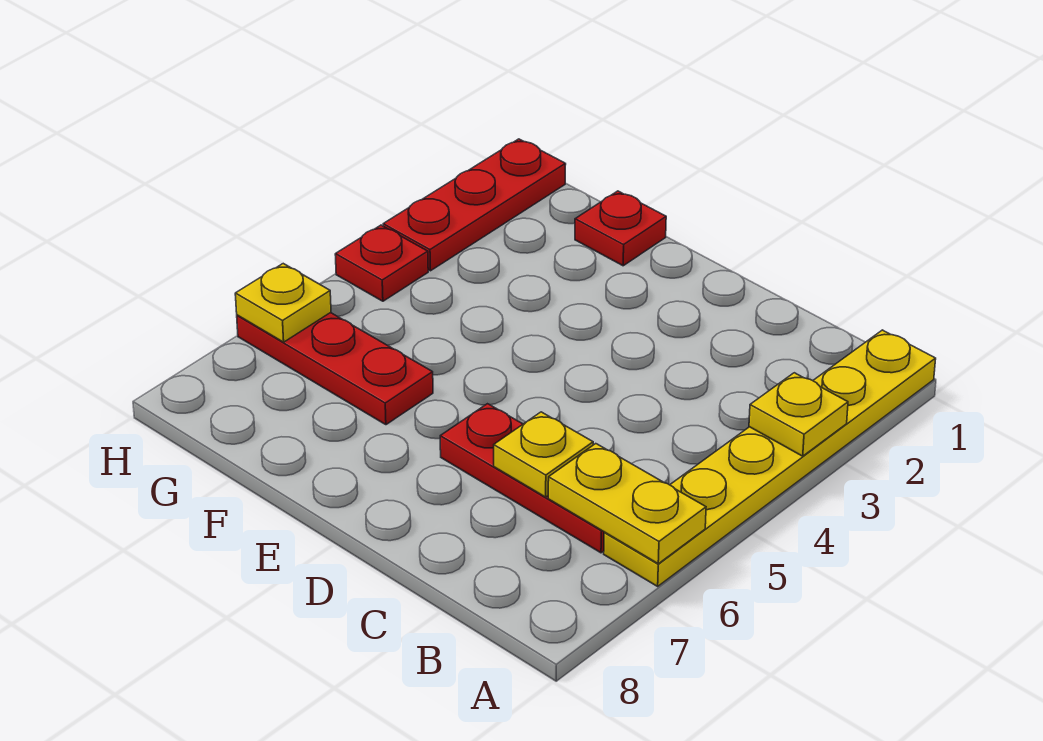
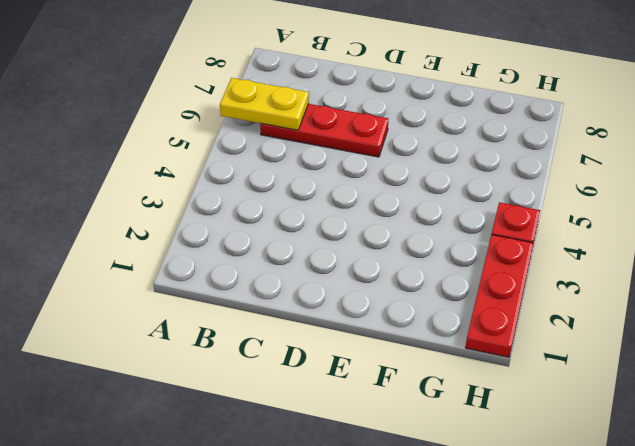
none -> yellow 1x6 plate [604,330,936,586]
none -> red 1x1 plate [575,191,666,266]

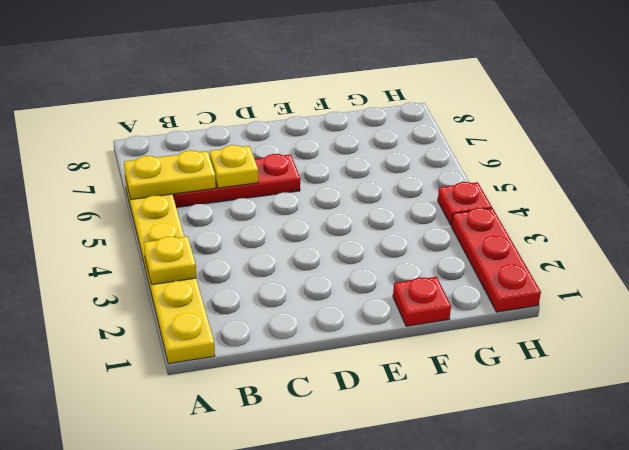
none -> red 1x3 plate [237,313,433,425]
none -> yellow 1x1 plate [235,264,331,342]

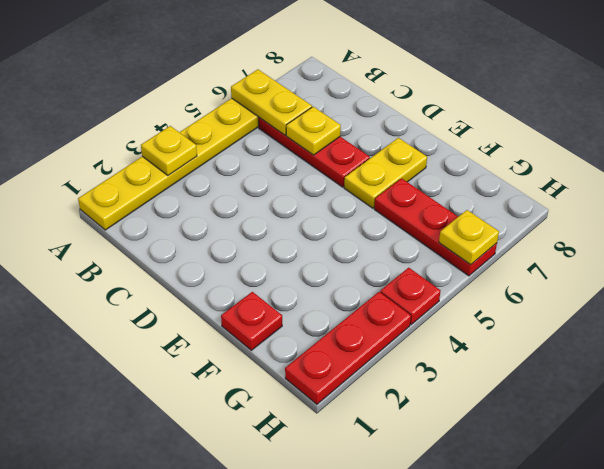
yellow 1x2 plate [344,138,427,208] -> none

